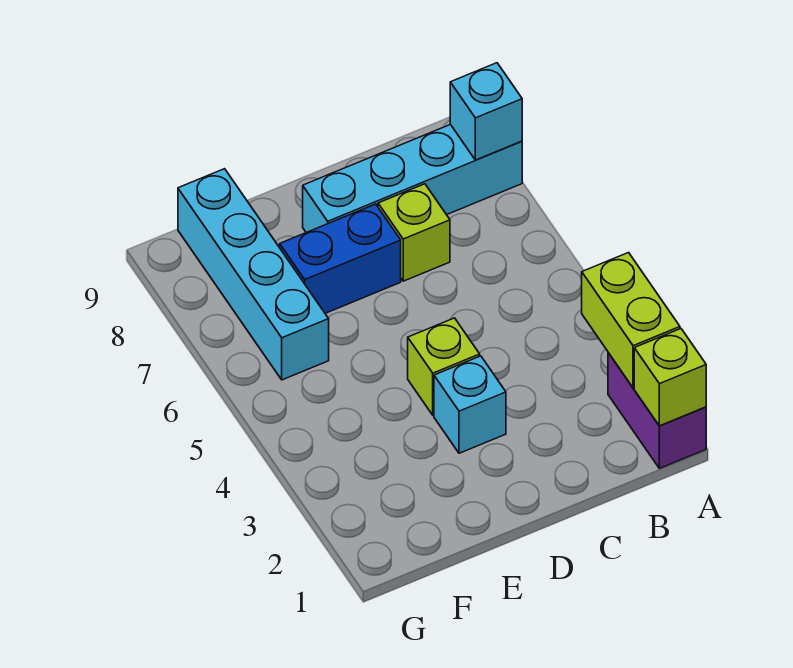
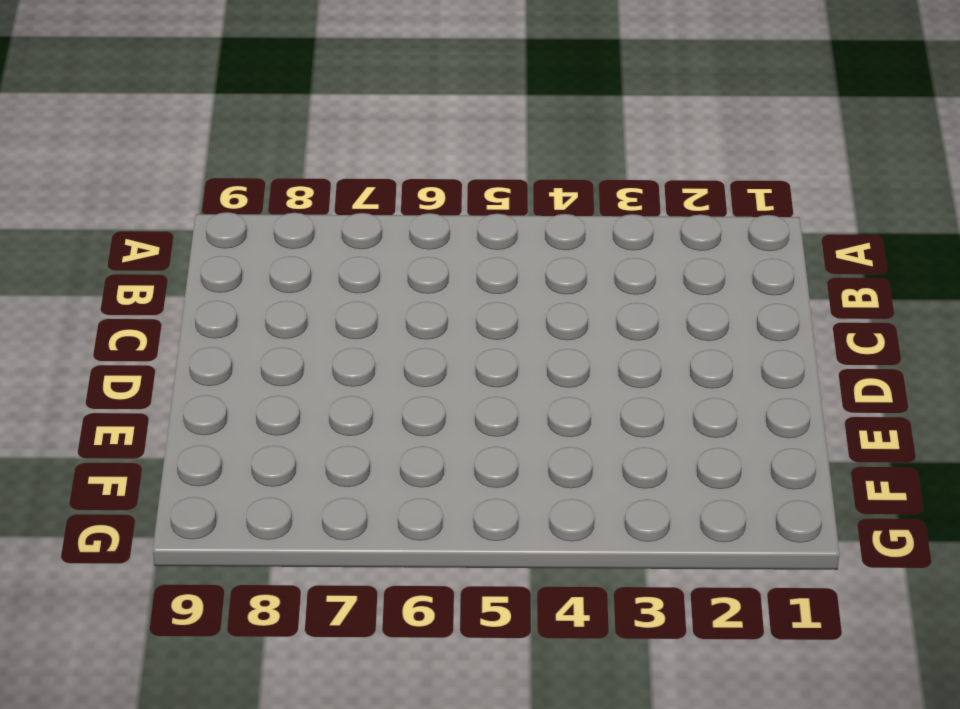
none -> purple 1x2 brick [608,353,706,468]
none -> cyan 1x4 brick [303,124,522,233]

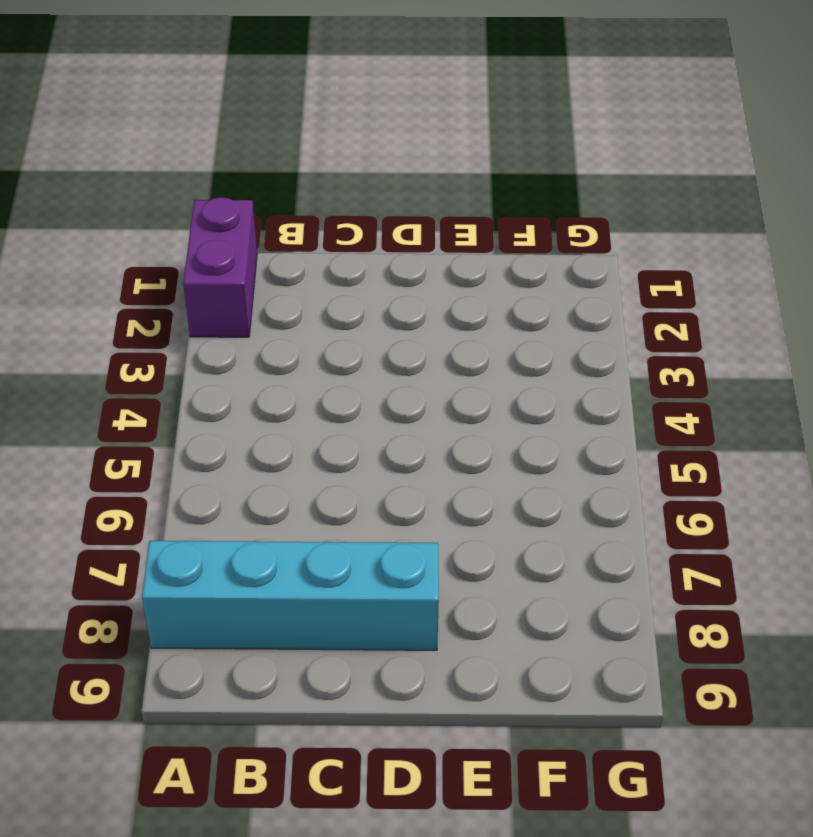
none -> lime 1x1 brick [378,184,450,281]
none -> cyan 1x1 brick [434,356,506,453]

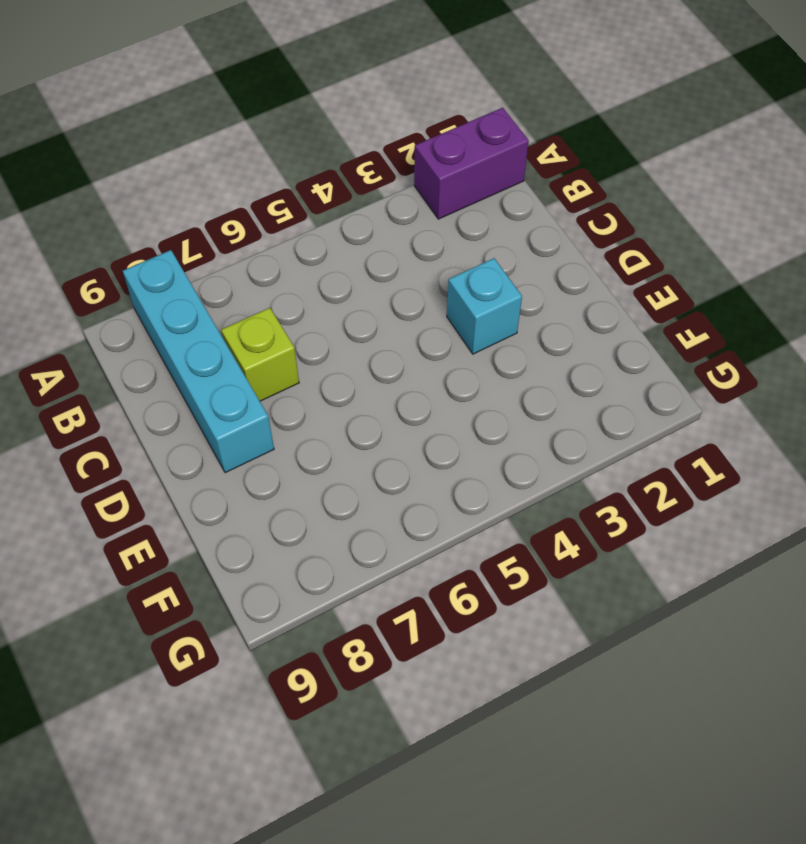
none -> lime 1x1 brick [408,318,480,415]
none -> blue 1x2 brick [280,204,401,313]

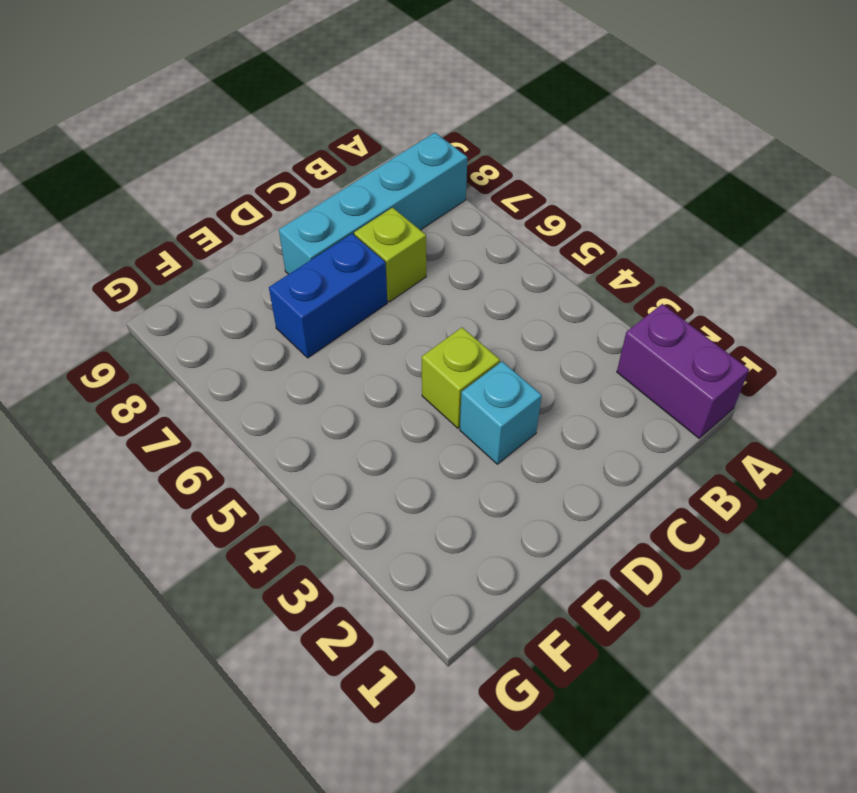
none -> cyan 1x4 brick [178,169,329,380]
none -> lime 1x1 brick [634,329,706,426]

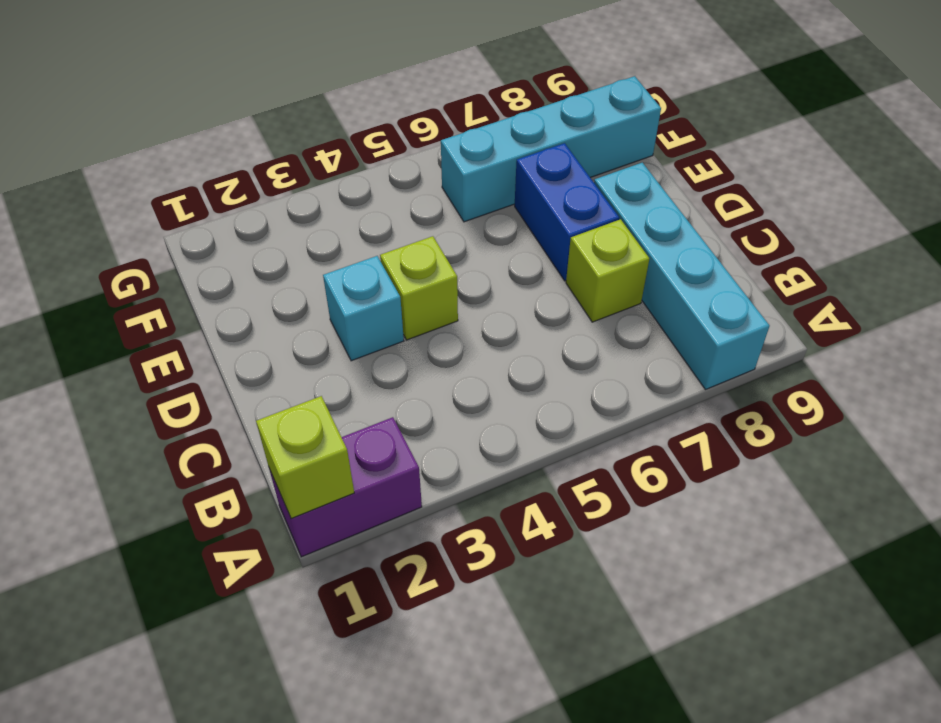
none -> lime 1x2 brick [582,253,680,388]
none -> cyan 1x1 brick [450,63,522,160]

